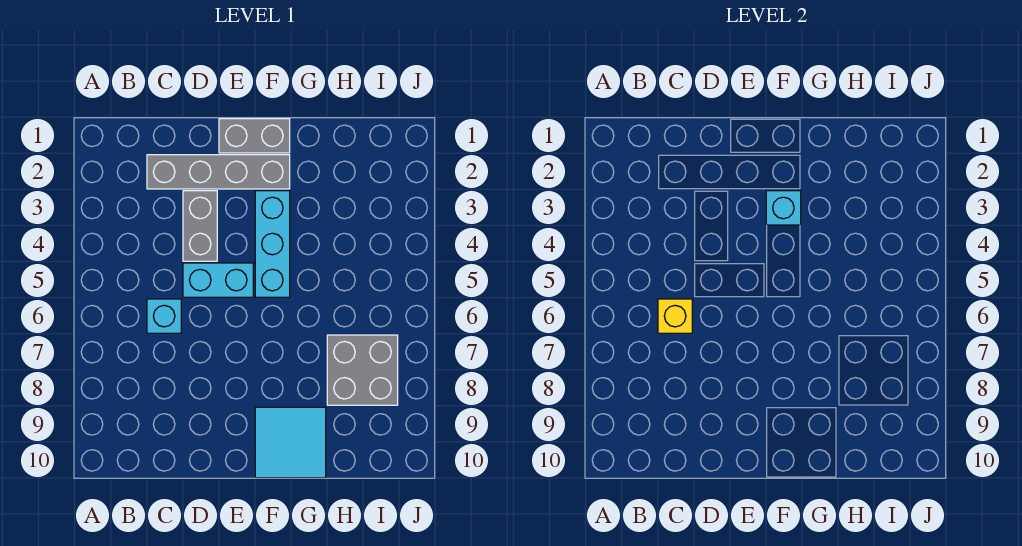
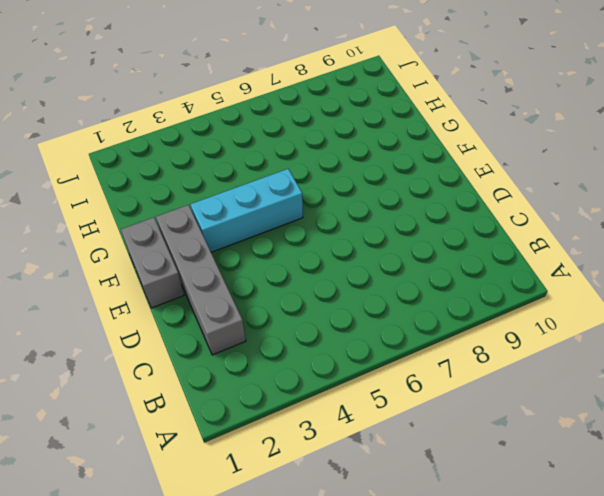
none -> cyan 1x1 brick [147,299,181,333]
none -> grey 1x2 brick [183,191,217,261]

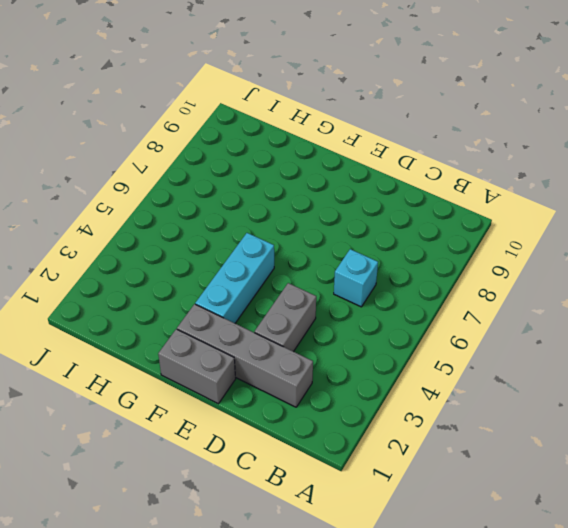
none -> cyan 1x2 brick [183,263,253,297]
none -> cyan 2x2 tile [255,407,326,478]

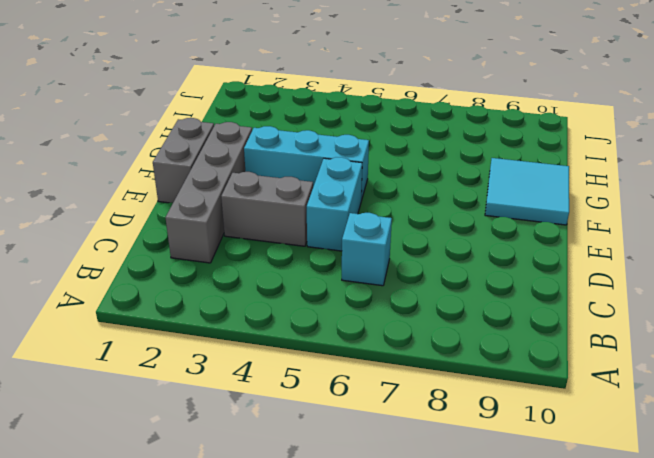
none -> grey 2x2 brick [327,335,398,405]
none -> yellow 1x1 brick [658,299,692,333]

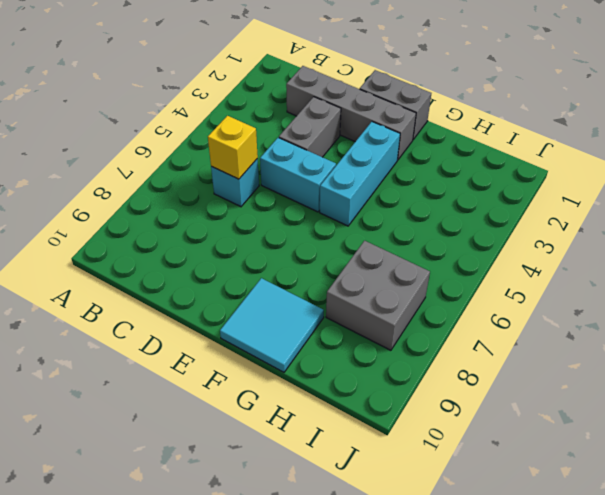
none -> cyan 1x1 brick [766,191,801,225]

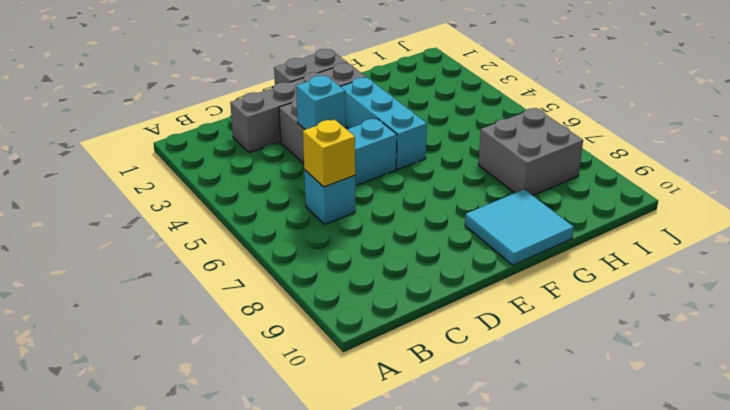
cyan 1x1 brick [296,75,346,130] -> cyan 1x1 brick moved to [766,191,801,225]

